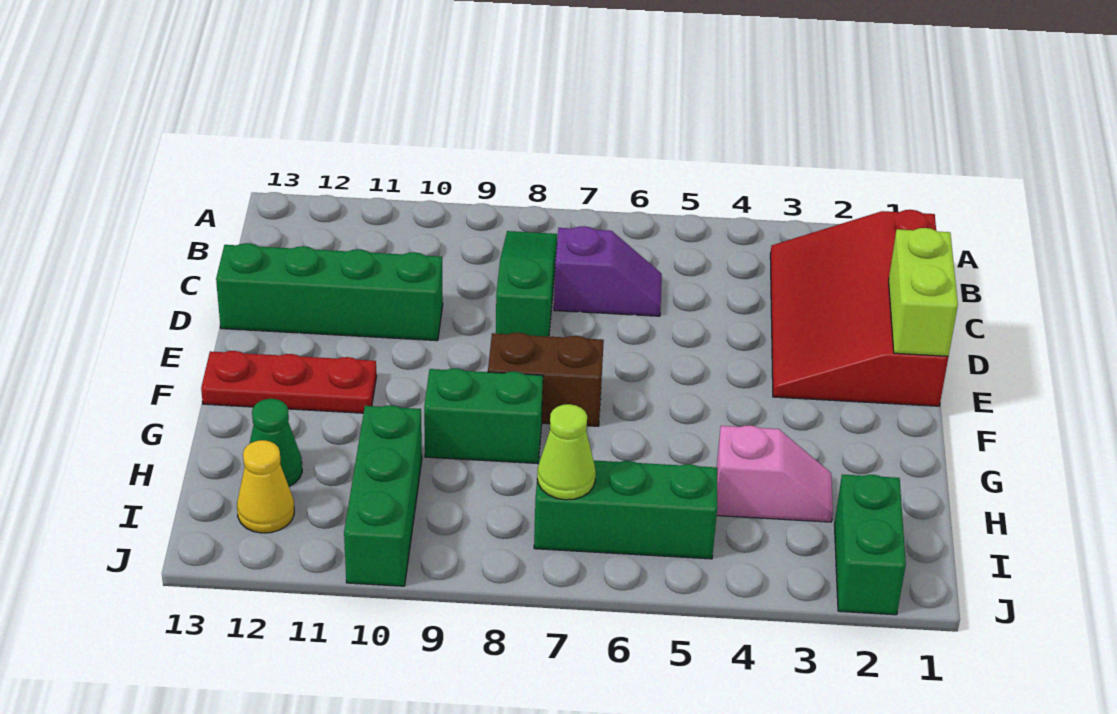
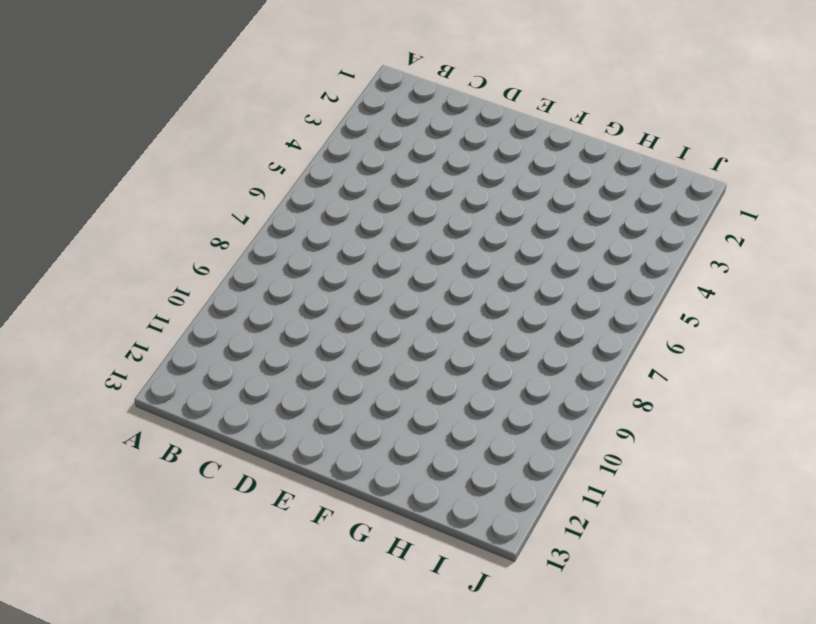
none -> red 3x4 slope [770,210,948,406]
none -> green 1x3 slope [496,231,557,336]
none -> purple 1x2 slope [554,226,662,316]

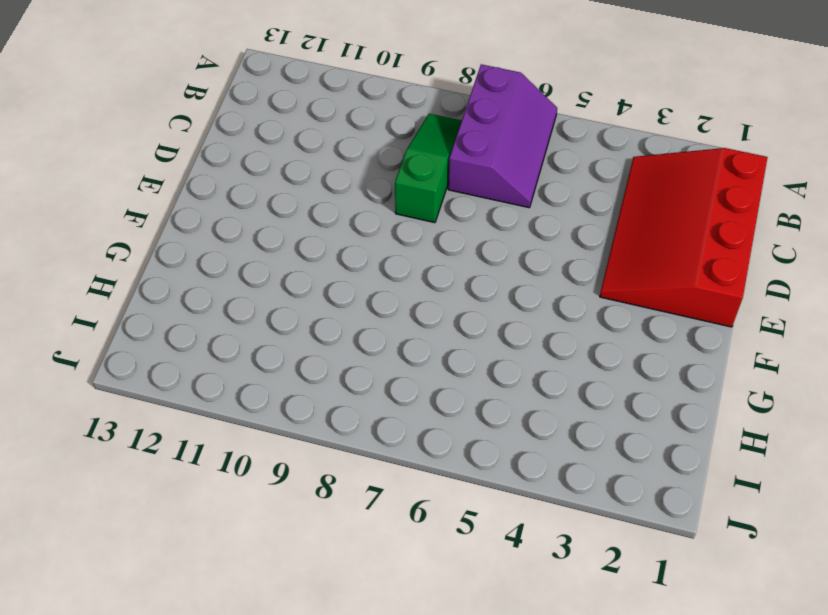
purple 2x3 slope [448,64,557,208] -> purple 1x2 slope [554,226,662,316]
none -> green 1x4 brick [216,243,443,341]
none -> brown 1x2 brick [488,333,604,426]
none -> red 1x3 plate [201,351,377,413]

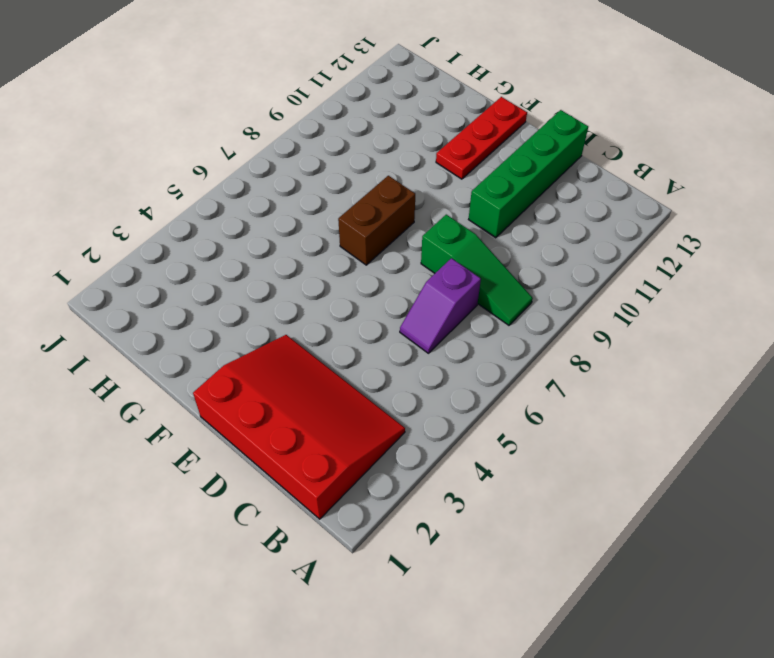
none -> green 1x2 brick [424,368,543,464]
none -> pink 1x2 slope [717,425,833,522]
none -> green 1x3 brick [344,405,422,586]

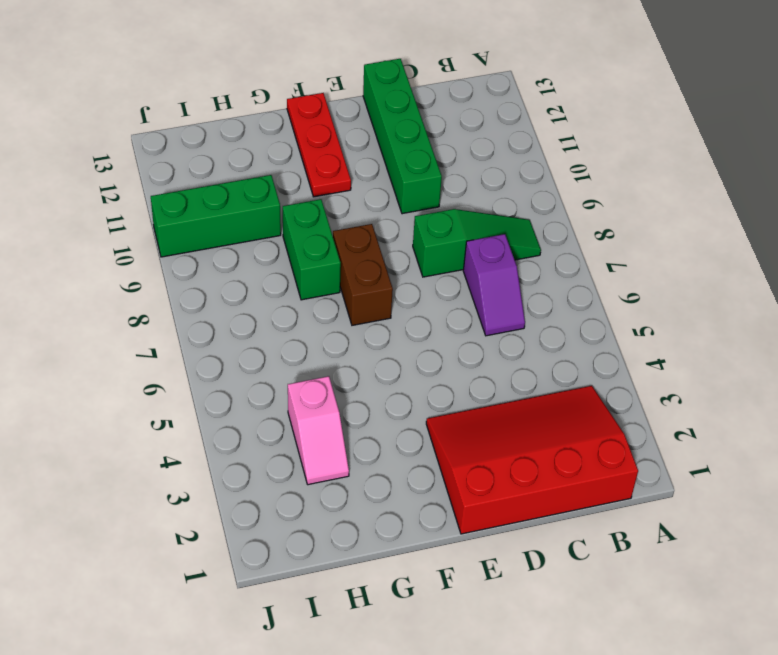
none -> green 1x1 cone [250,399,302,486]
none -> green 1x2 brick [834,475,906,615]
none -> green 1x3 brick [534,457,718,559]

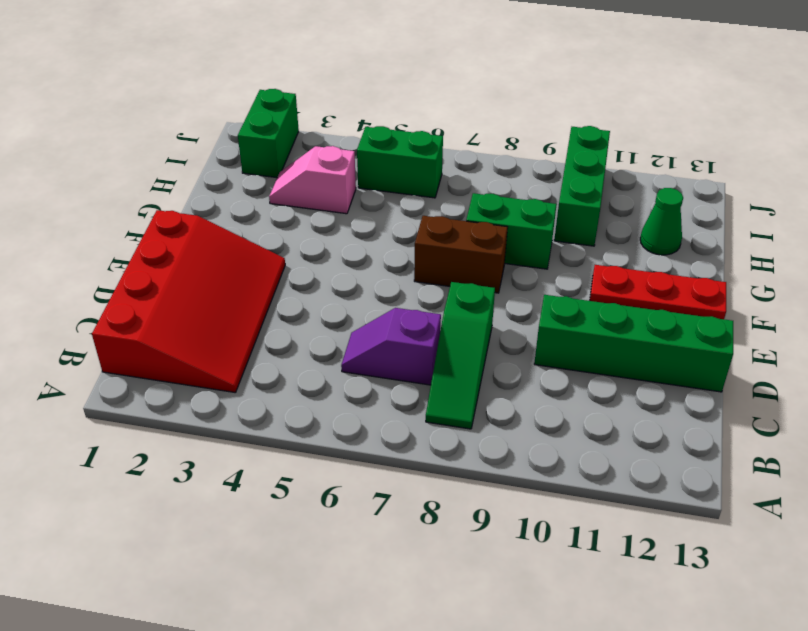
green 1x2 brick [357,126,443,198] -> green 1x3 brick [534,457,718,559]
none -> yellow 1x1 cone [237,440,294,533]
none -> lime 1x2 brick [889,228,958,356]
none -> lime 1x1 cone [537,404,596,500]

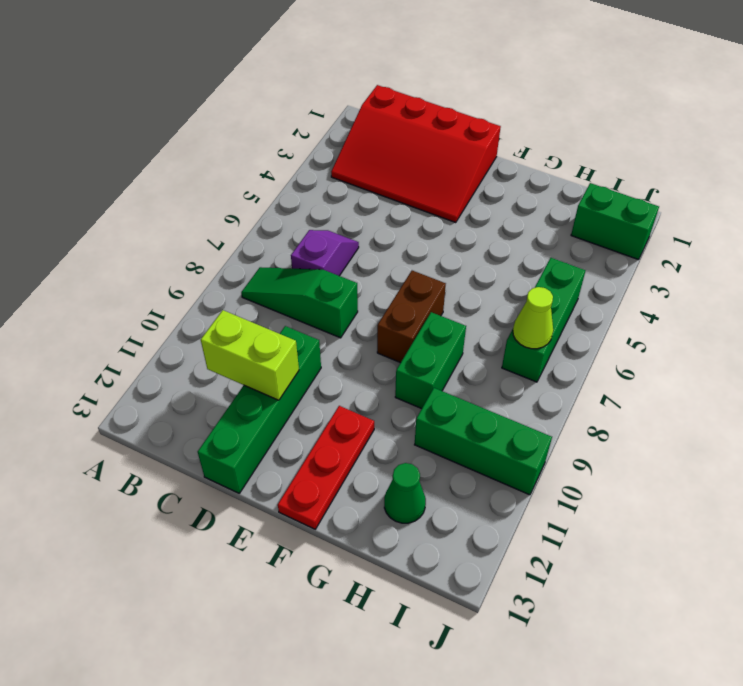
lime 1x2 brick [201,310,299,400] -> lime 1x2 brick moved to [889,228,958,356]
none -> pink 1x2 slope [717,425,833,522]
none -> yellow 1x1 cone [237,440,294,533]

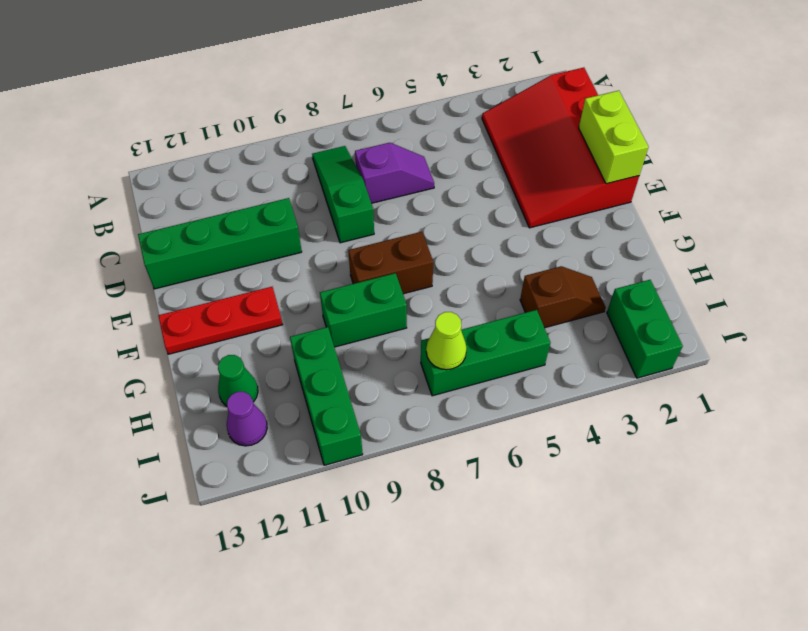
brown 1x2 slope [520,266,606,328] -> pink 1x2 slope [717,425,833,522]
purple 1x1 cone [227,392,267,446] -> yellow 1x1 cone [237,440,294,533]

